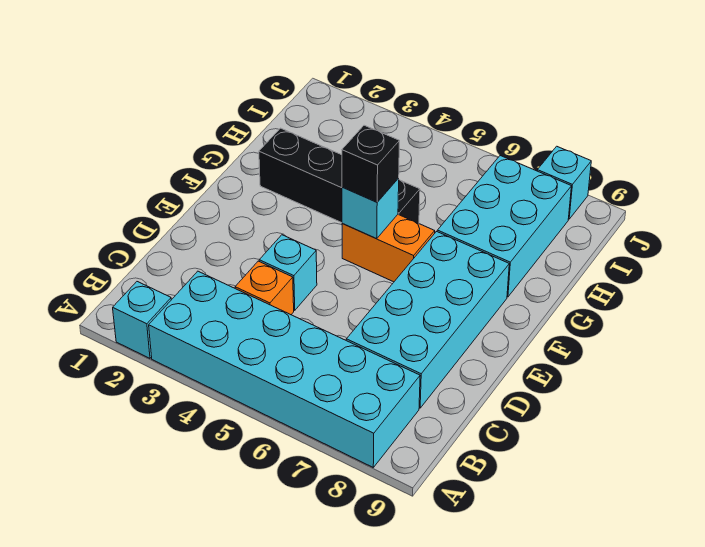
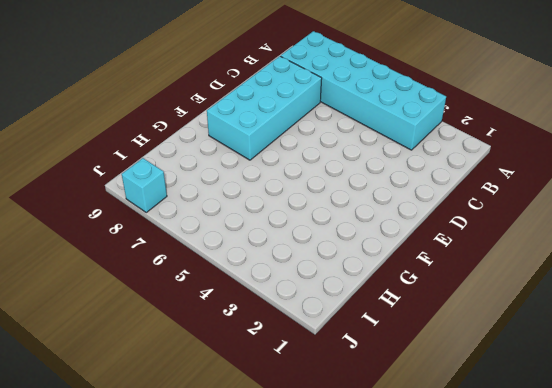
none -> cyan 1x1 brick [113,282,171,358]
none -> orange 1x1 brick [235,261,294,315]

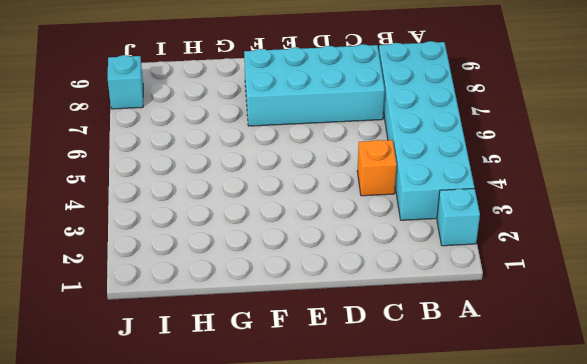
none -> cyan 1x1 brick [259,235,317,310]
none -> orange 1x2 brick [342,215,435,282]

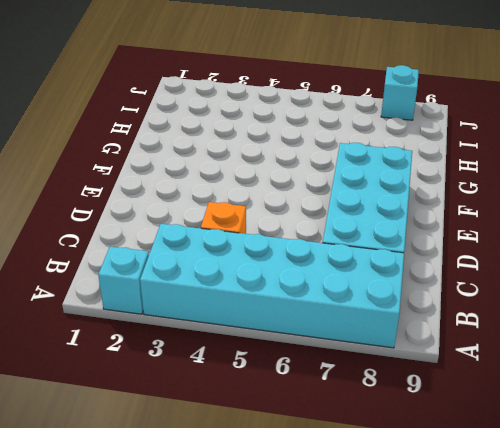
none -> cyan 1x1 brick [259,235,317,310]
none -> orange 1x2 brick [342,215,435,282]

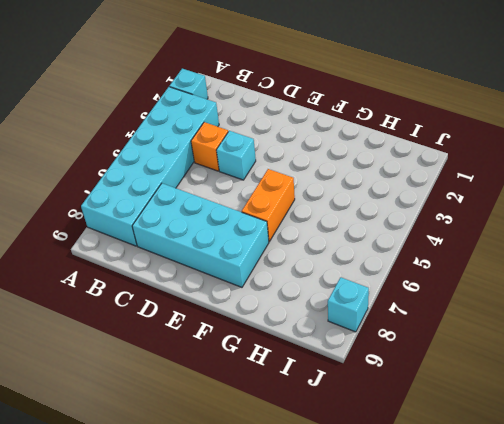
none -> black 1x4 brick [259,128,420,223]
none -> cyan 2x3 brick [437,156,571,297]

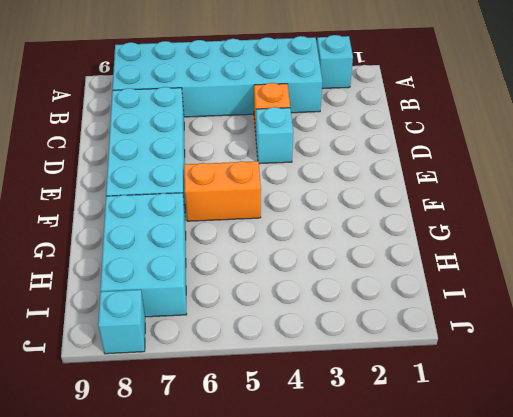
none -> black 1x4 brick [259,128,420,223]
none -> cyan 1x1 brick [342,178,399,239]

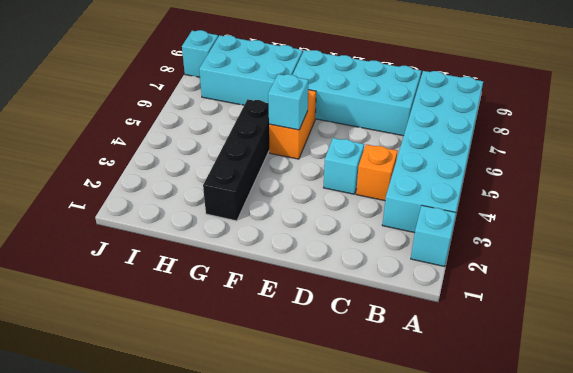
none -> black 1x1 brick [342,125,399,202]

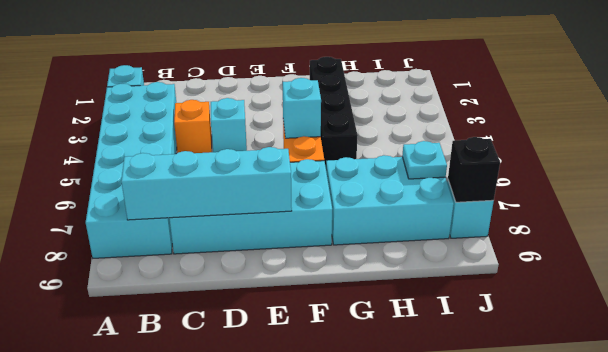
cyan 1x4 brick [121,147,292,220] -> none
cyan 1x1 plate [402,141,447,179] -> none
black 1x1 brick [448,137,500,202] -> black 1x1 brick moved to [342,125,399,202]

